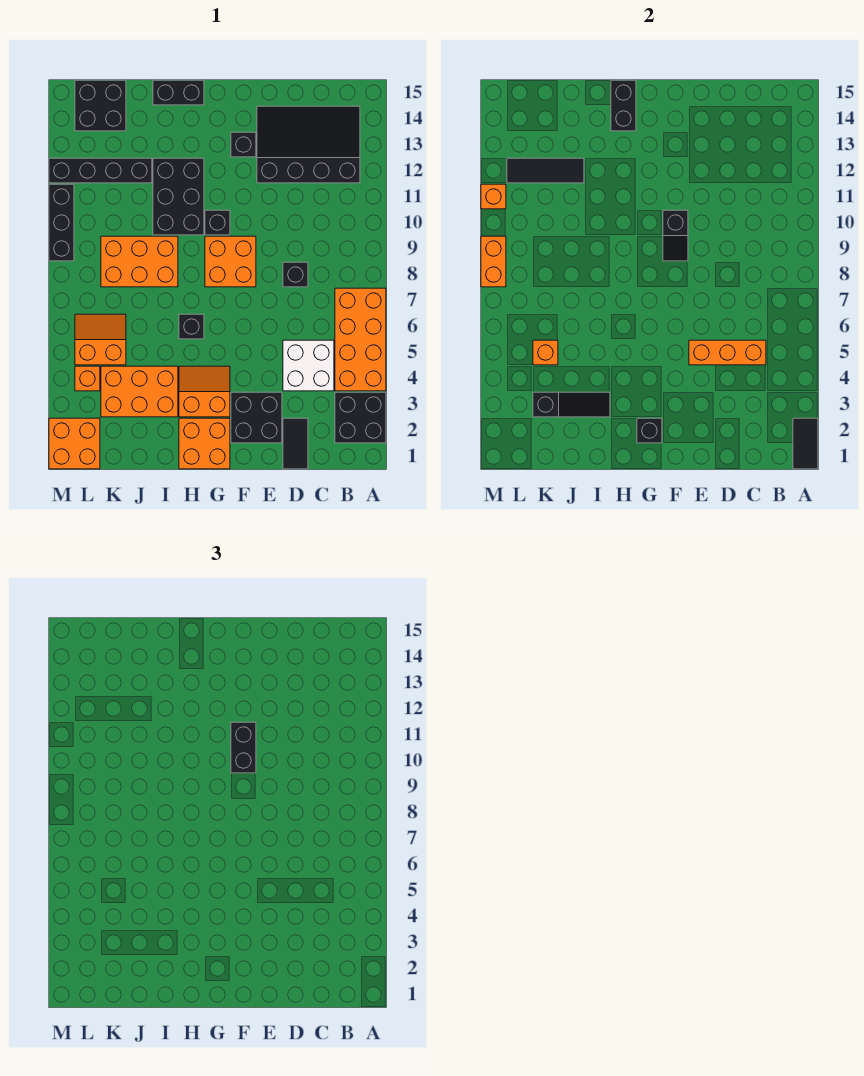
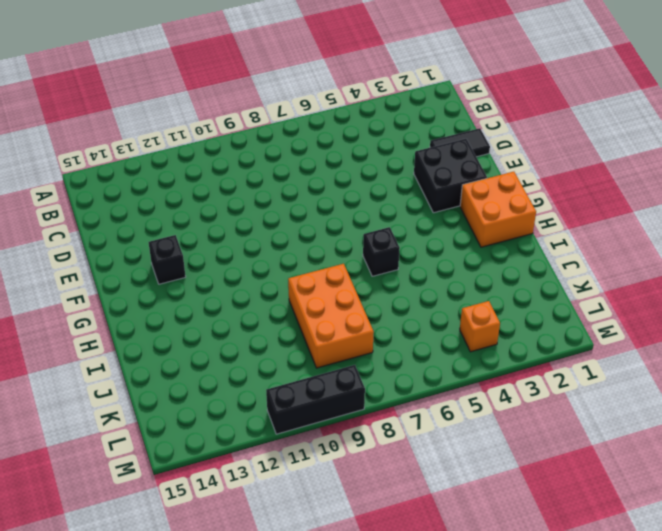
none -> black 2x2 brick [335,392,386,443]
none -> orange 2x4 brick [335,288,386,391]
none -> black 3x4 slope [257,106,360,183]
none -> white 2x2 brick [283,340,334,391]

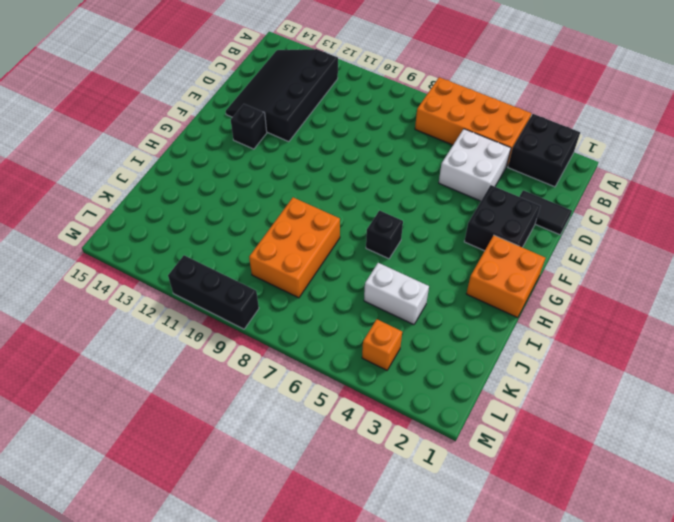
white 1x2 brick [364,263,429,325] -> orange 2x3 brick [101,366,178,417]
none -> black 1x1 brick [283,262,308,287]
none -> orange 2x2 brick [205,236,256,287]
none -> orange 2x2 slope [179,366,230,417]
none -> black 1x1 brick [205,210,230,235]

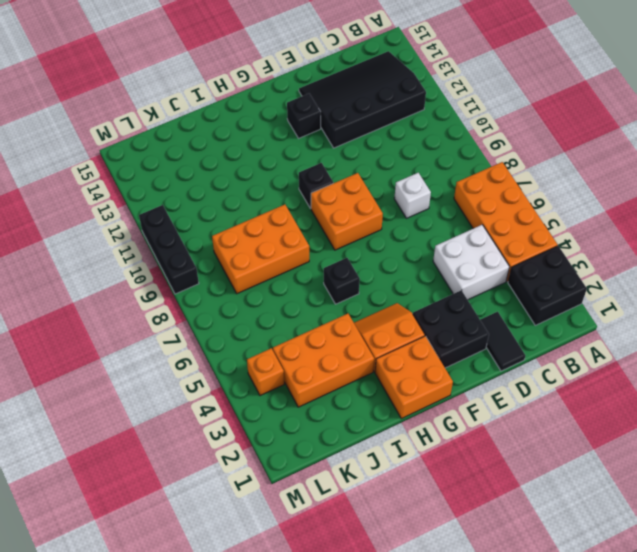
white 1x1 brick [394,173,431,218] -> black 1x1 brick [283,262,308,287]
none -> black 2x3 brick [153,158,204,235]
none -> black 1x2 brick [153,80,204,105]
none -> black 1x4 brick [49,158,152,183]
none -> orange 2x2 slope [75,314,126,365]

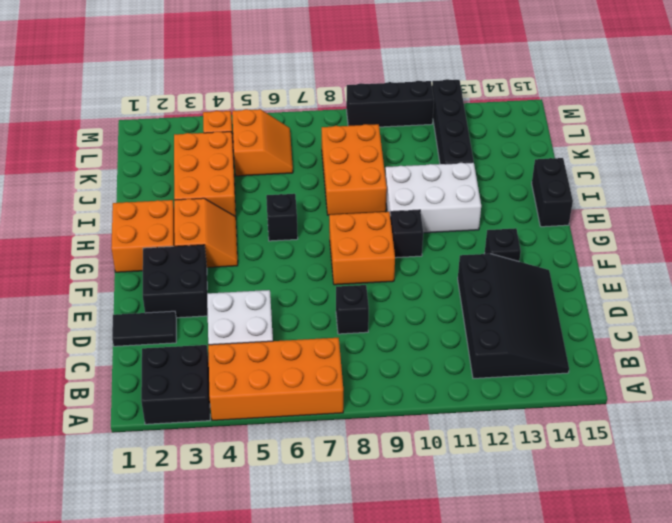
white 2x3 brick [385,162,481,233] -> black 2x3 brick [153,158,204,235]
none -> black 2x2 brick [75,80,126,131]
none -> orange 2x2 brick [49,418,100,469]
none -> black 1x2 tile [793,418,818,469]
none -> orange 1x3 brick [689,340,766,365]

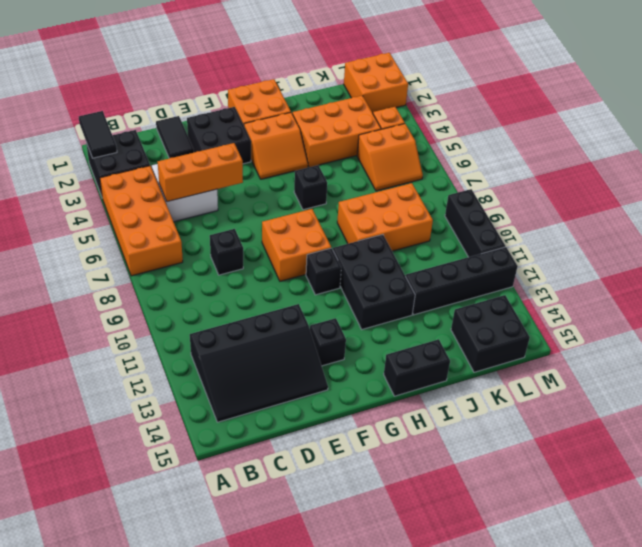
none -> black 1x2 slope [663,210,688,261]
none -> black 1x1 brick [637,418,662,443]
none -> black 1x2 brick [611,80,636,131]
none -> black 1x3 slope [533,392,610,417]

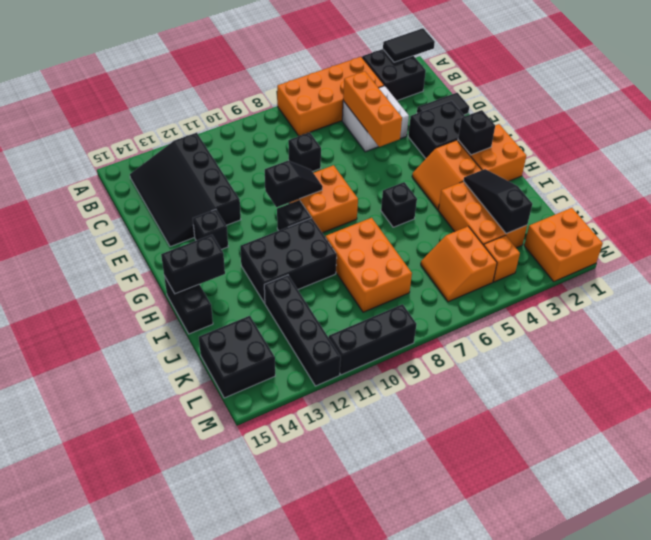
none -> black 1x3 tile [507,158,584,183]
none -> orange 1x1 brick [533,340,558,365]
none -> orange 1x2 brick [481,236,506,287]
none -> orange 1x1 brick [481,184,506,209]

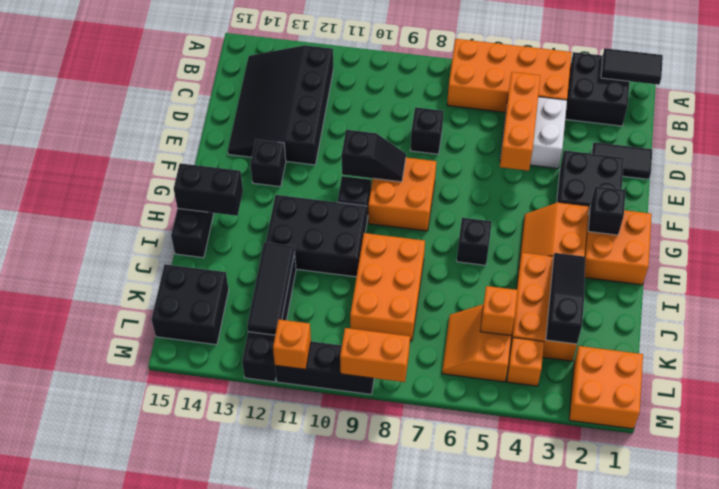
none -> black 1x2 brick [231,722,256,773]

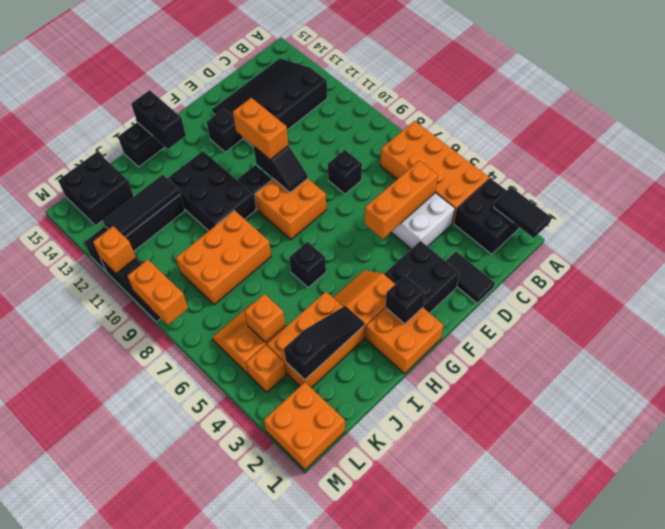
orange 1x2 brick [233,98,288,159] -> black 1x2 brick [231,722,256,773]

